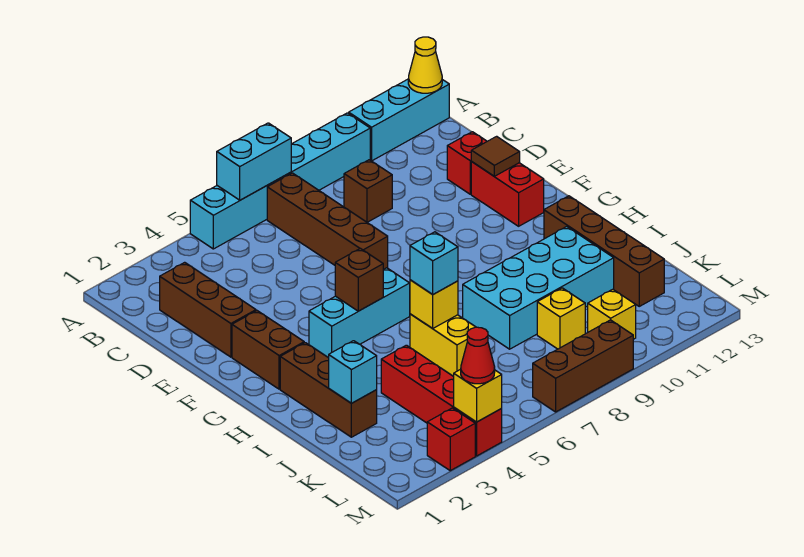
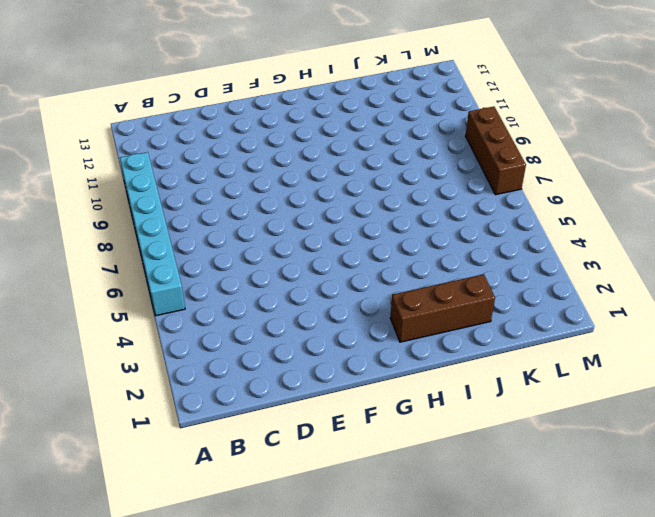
none -> cyan 1x3 brick [349,79,449,161]
none -> brown 1x4 brick [267,173,388,269]
none -> brown 1x3 brick [160,262,256,357]

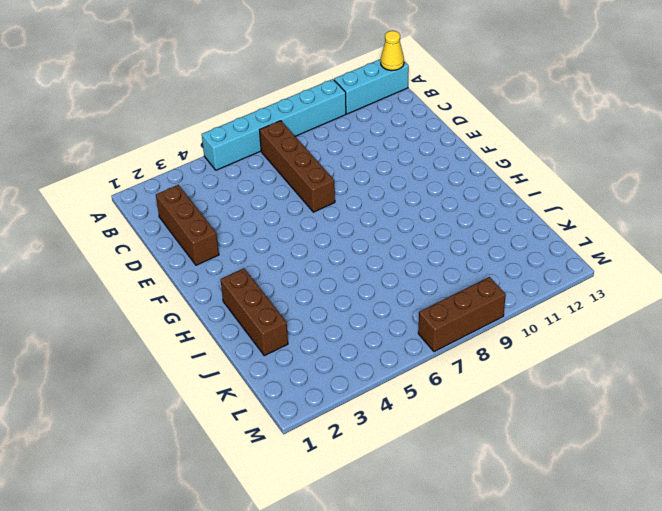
none -> brown 1x1 brick [344,160,392,222]
none -> red 1x1 brick [447,132,487,194]
none -> red 1x2 brick [471,162,544,226]

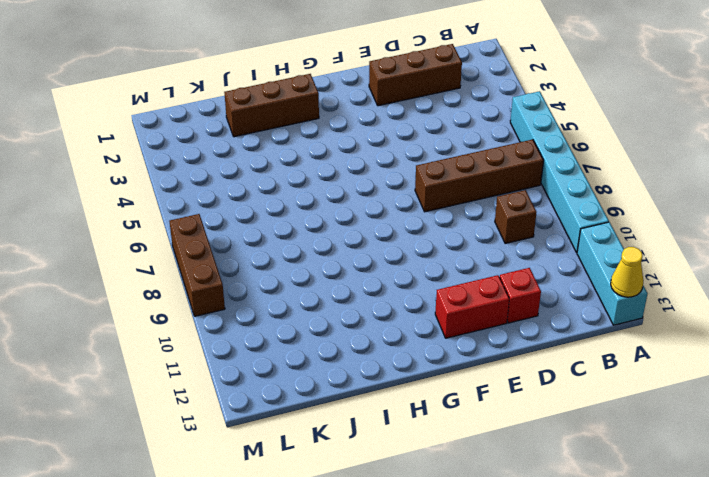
none -> brown 1x2 brick [232,311,304,389]
none -> cyan 1x3 brick [309,268,410,358]
none -> brown 1x4 brick [544,196,664,306]

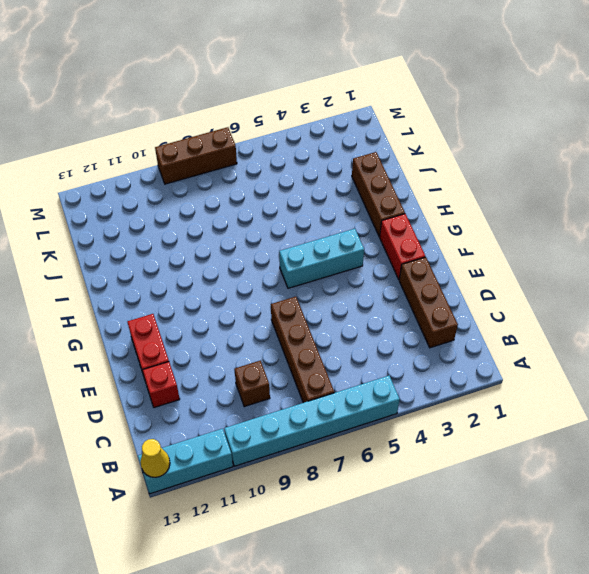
red 1x2 brick [380,214,425,279] -> brown 1x2 brick [232,311,304,389]
none -> brown 1x4 brick [544,196,664,306]
none -> yellow 1x2 brick [410,314,475,376]
none -> cyan 2x4 brick [463,227,614,349]

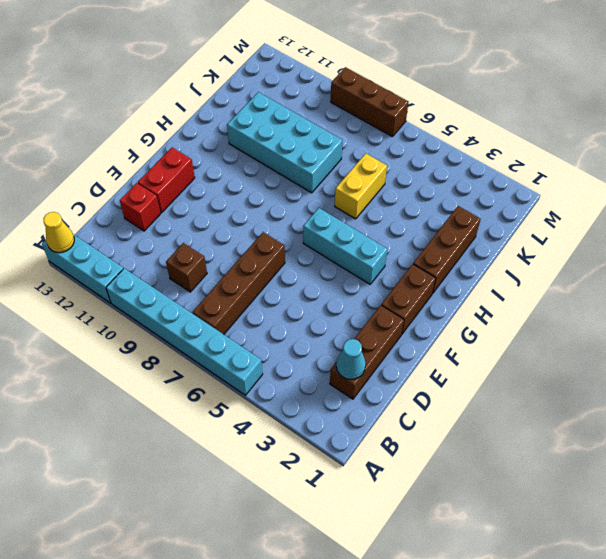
cyan 1x1 cone [336,339,366,379] -> none
none -> brown 1x4 brick [544,196,664,306]
none -> red 1x4 brick [381,345,502,456]
none -> yellow 1x1 brick [537,288,585,349]

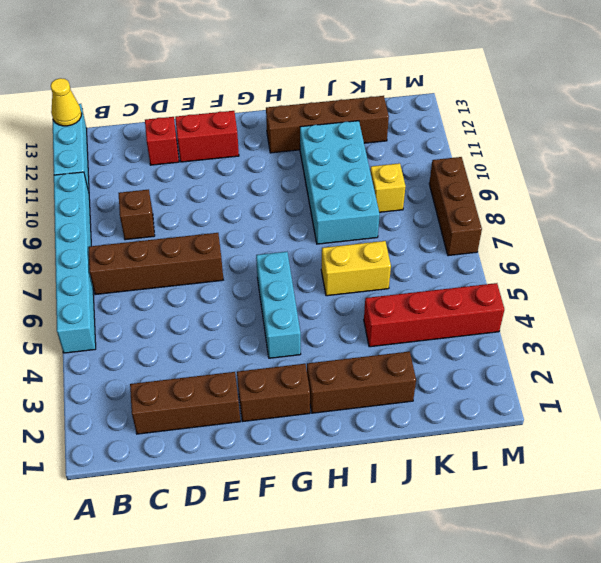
none -> yellow 1x1 brick [588,289,636,339]
none -> red 1x1 brick [427,408,475,471]
none -> cyan 1x2 brick [217,123,291,200]

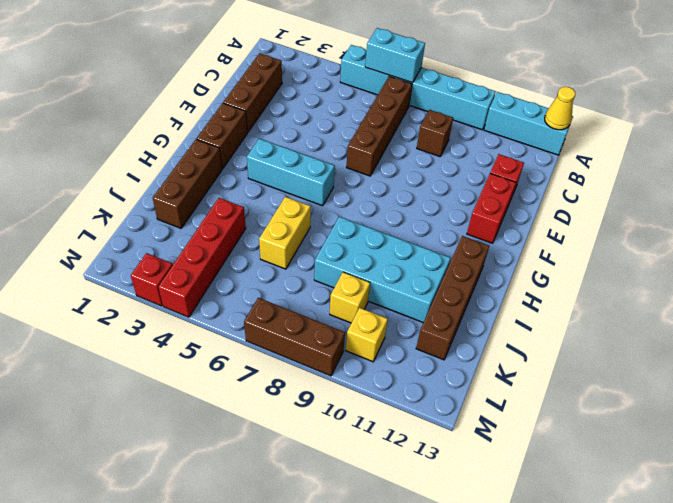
none -> brown 1x1 tile [471,136,520,176]
none -> brown 1x1 brick [335,248,383,311]
none -> yellow 1x1 brick [410,280,458,328]

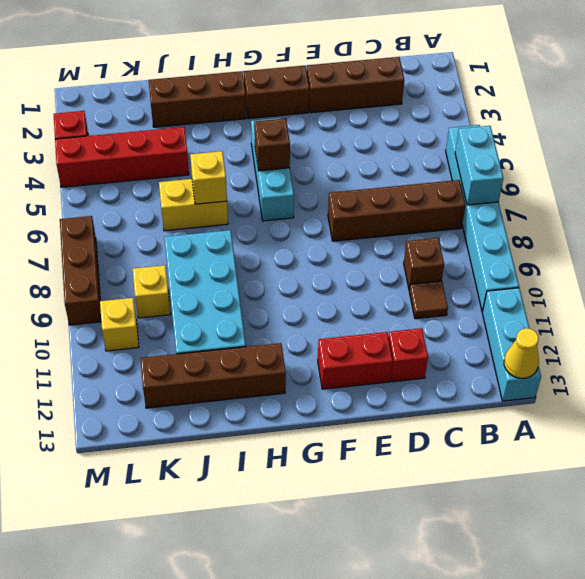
brown 1x1 tile [409,281,448,319] -> brown 1x1 tile moved to [471,136,520,176]
none -> cyan 1x1 brick [329,341,377,403]
none -> yellow 1x1 brick [453,369,502,422]
none -> cyan 1x1 brick [410,232,458,294]

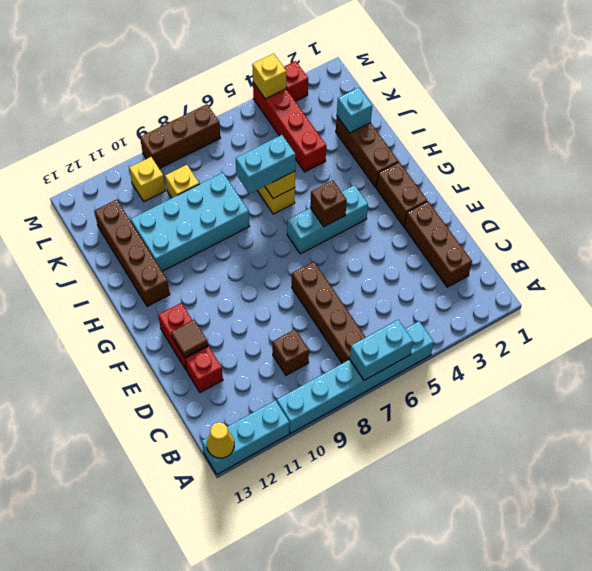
cyan 1x2 brick [236,135,295,194] -> cyan 1x1 brick [410,232,458,294]
none -> red 1x1 cone [461,327,495,384]

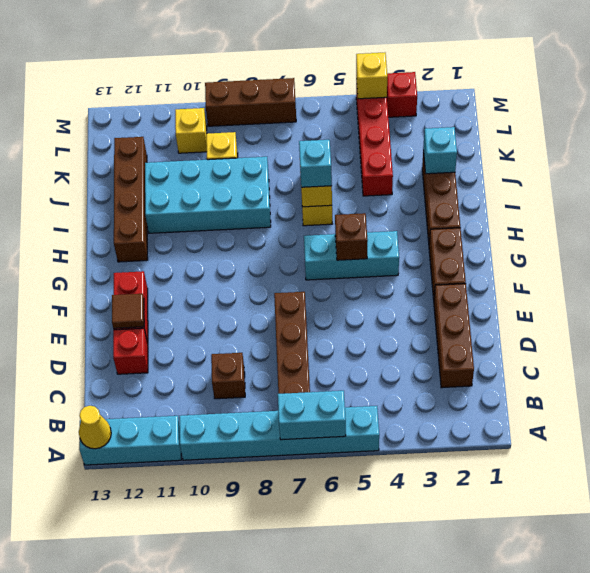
none -> red 1x1 cone [461,327,495,384]

